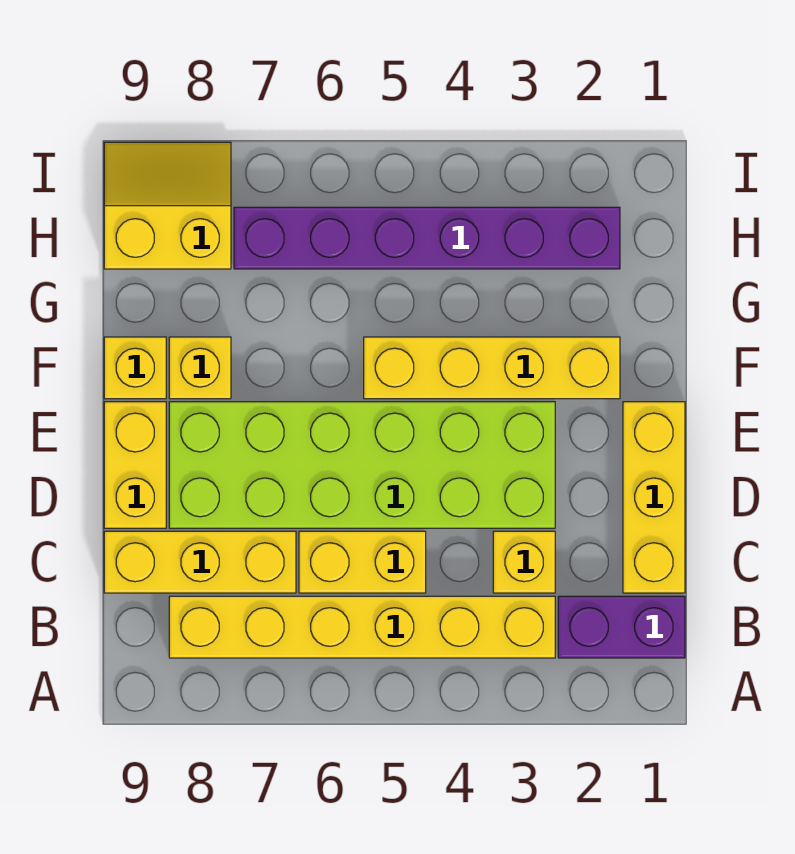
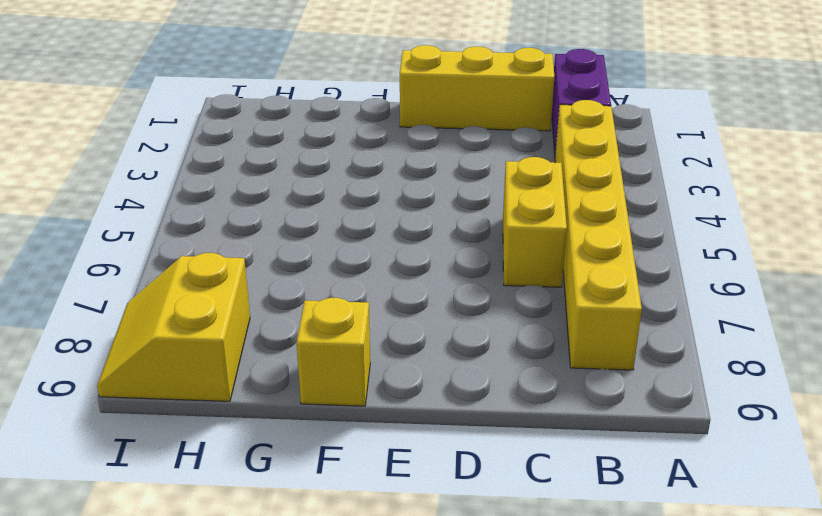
none -> yellow 1x1 brick [493,531,555,593]
none -> yellow 1x3 brick [104,531,296,593]
none -> lime 2x6 brick [169,402,555,528]

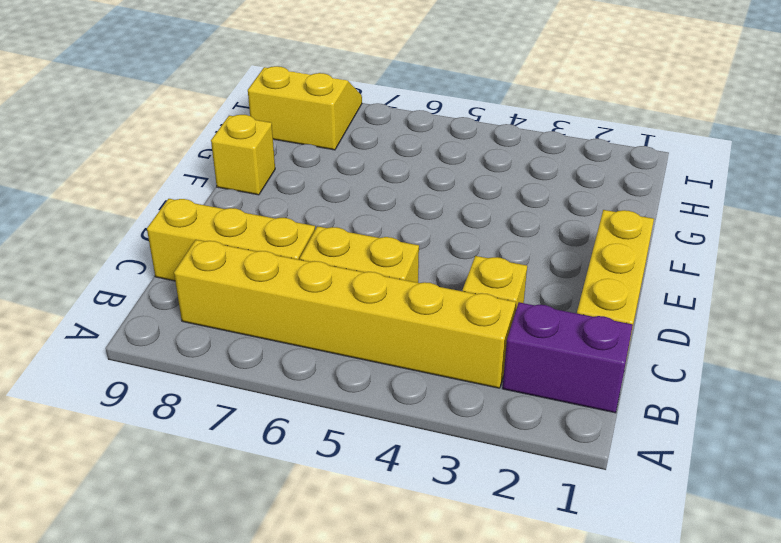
none -> lime 2x6 brick [169,402,555,528]
none -> yellow 1x2 brick [104,402,166,528]
none -> yellow 1x4 brick [364,337,620,399]

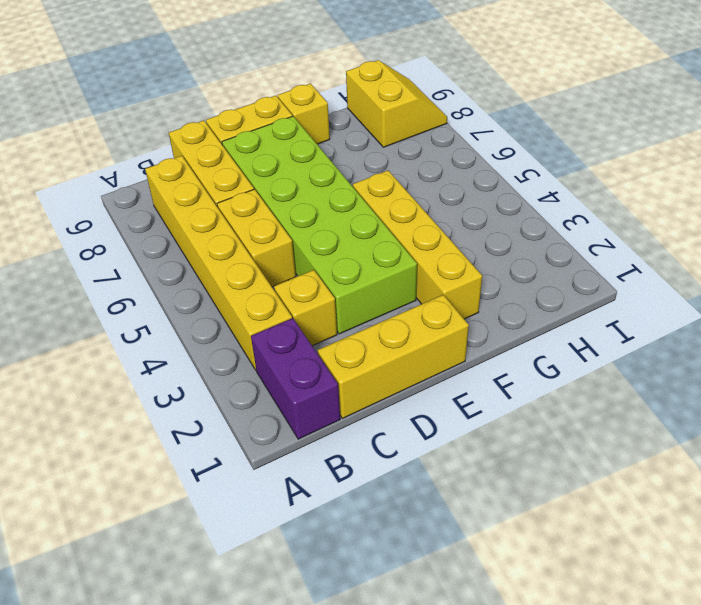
none -> yellow 1x1 brick [169,337,231,399]
none -> purple 1x6 brick [234,207,620,269]

